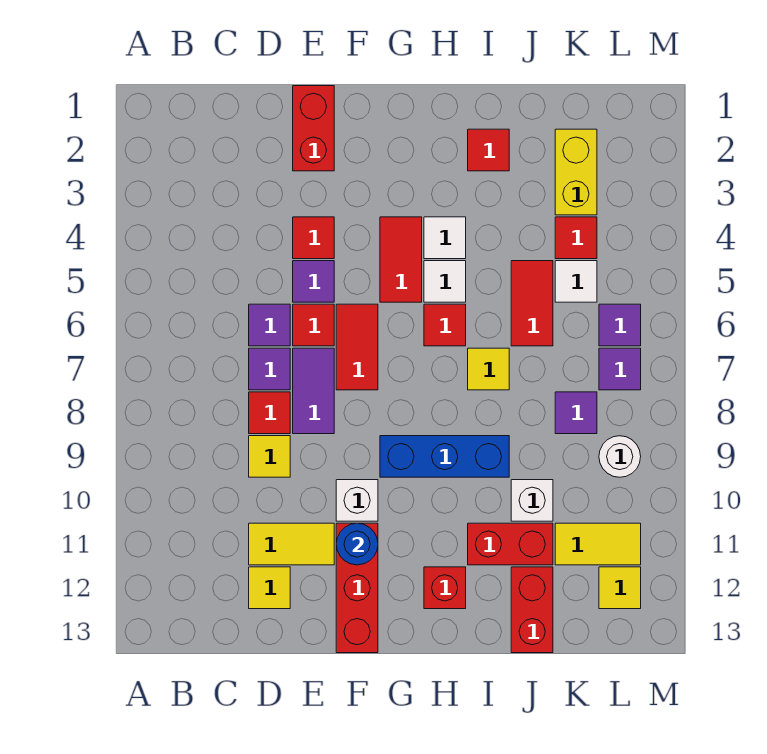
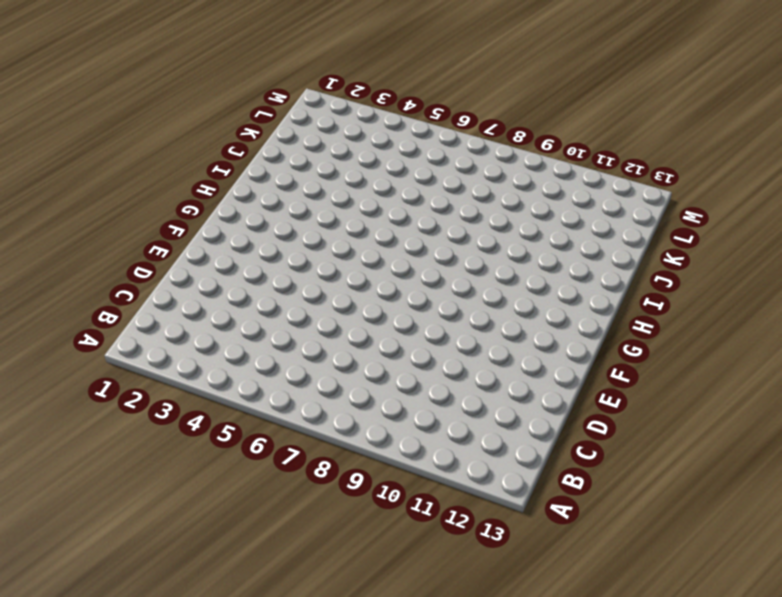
none -> purple 1x1 tile [249,304,290,346]
none -> purple 1x1 tile [249,348,290,390]
none -> red 1x1 tile [249,392,290,434]
none -> yellow 1x1 tile [249,436,290,477]

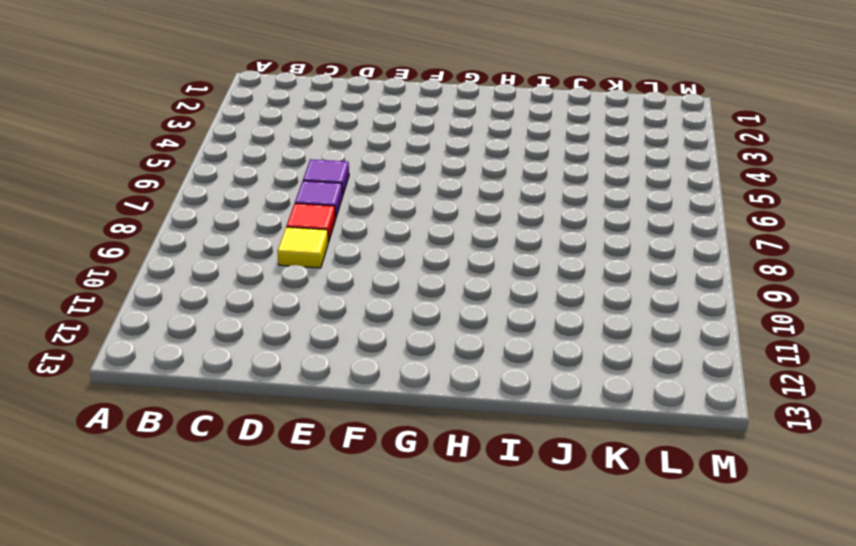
none -> yellow 1x2 tile [249,523,334,565]
none -> yellow 1x1 tile [249,567,290,609]
none -> red 1x2 brick [293,86,334,171]
none -> red 1x1 tile [293,217,334,259]

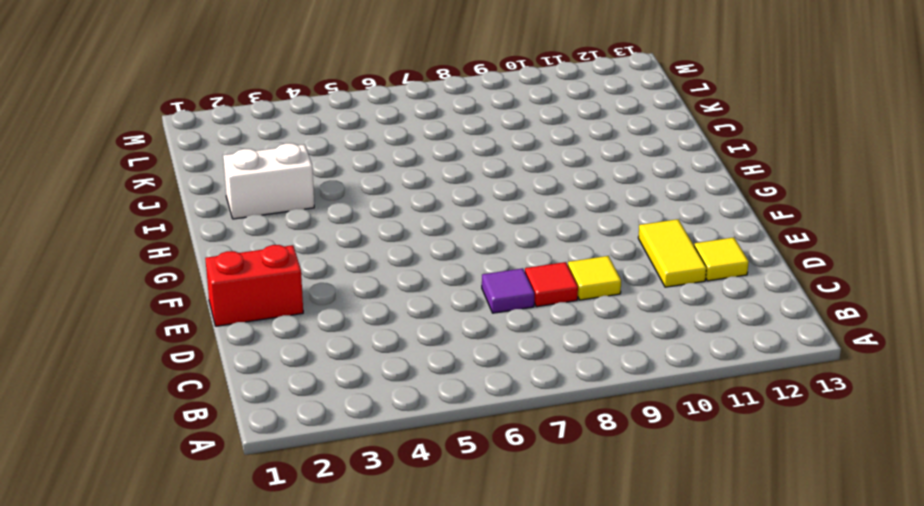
white 1x2 brick [223,143,314,219] -> red 1x1 tile [468,129,509,171]
none -> purple 1x1 tile [249,304,290,346]
none -> red 1x1 tile [293,217,334,259]
none -> purple 1x1 tile [293,261,334,302]
none -> red 1x1 tile [293,304,334,346]

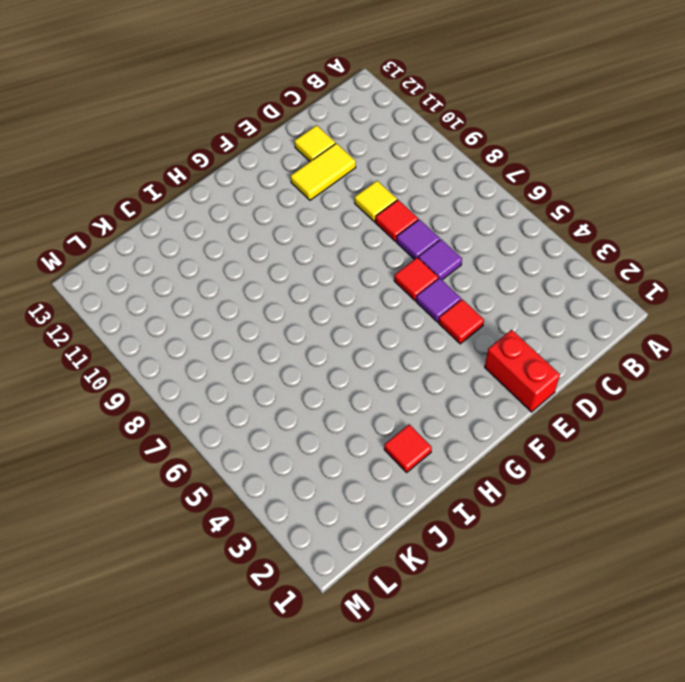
none -> purple 1x2 tile [293,348,334,434]
none -> red 1x2 tile [336,304,378,390]
none -> white 1x1 brick [336,480,378,521]
none -> red 1x3 brick [336,523,378,653]

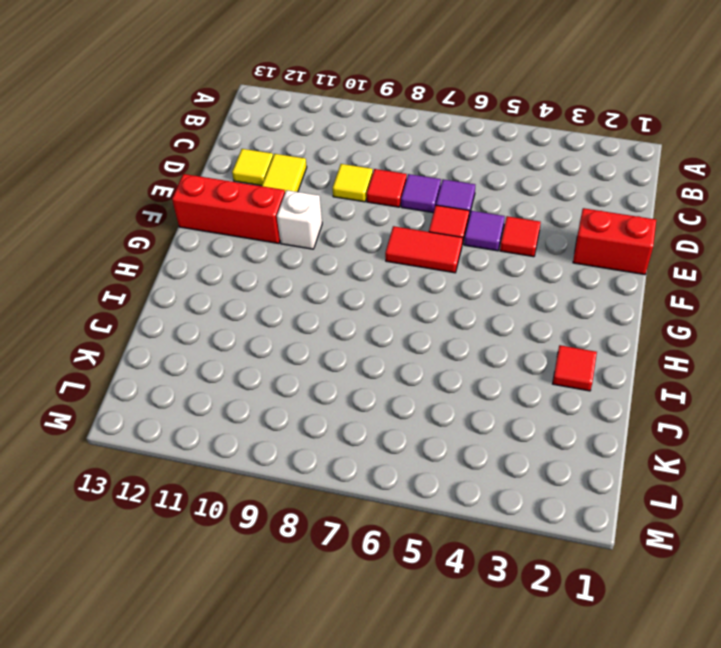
none -> purple 1x2 tile [293,348,334,434]
none -> red 1x2 tile [380,217,422,302]
none -> blue 1x3 brick [380,436,509,477]
none -> white 1x1 tile [424,217,466,259]

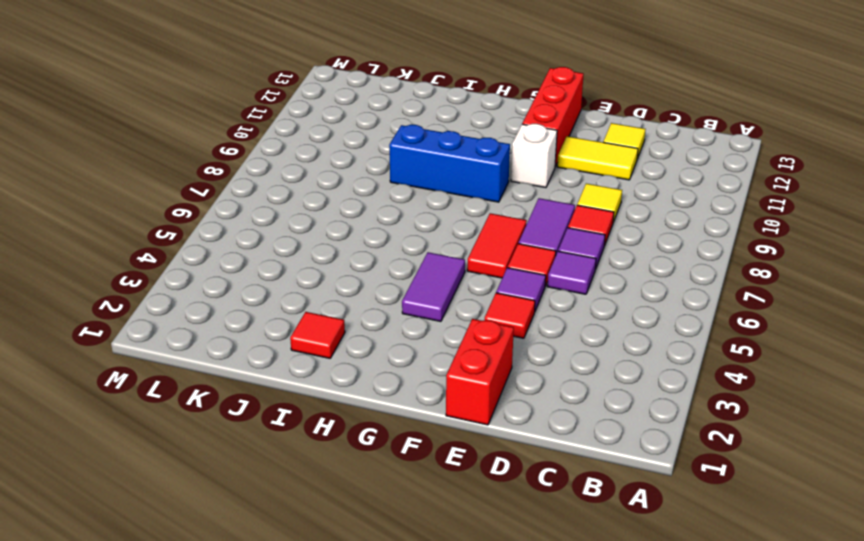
purple 1x2 tile [402,252,465,321] -> red 1x2 tile [380,217,422,302]
none -> white 1x1 tile [424,217,466,259]
none -> white 1x1 tile [424,261,466,302]
none -> red 1x1 tile [424,304,466,346]
none -> red 1x1 brick [424,567,466,609]

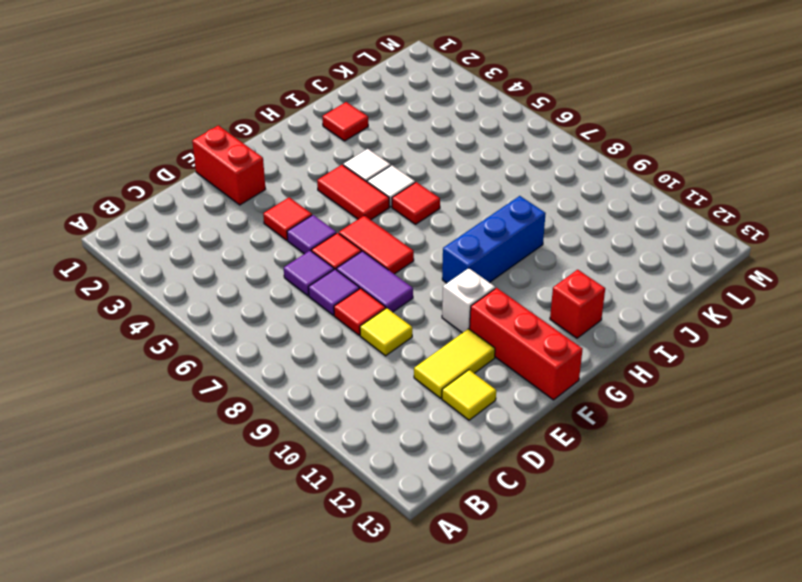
none -> yellow 1x1 tile [468,348,509,390]
none -> red 1x2 brick [468,523,553,565]
none -> red 1x2 tile [511,261,553,346]
none -> white 1x1 brick [511,480,553,521]

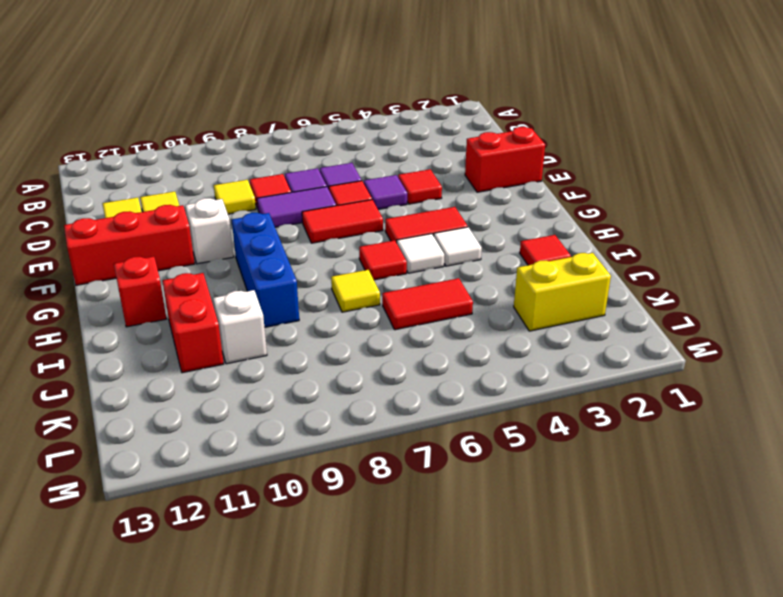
none -> red 1x2 brick [511,567,553,653]
none -> red 1x1 tile [555,217,597,259]
none -> white 1x1 tile [555,261,597,302]
none -> purple 1x1 tile [555,392,597,434]

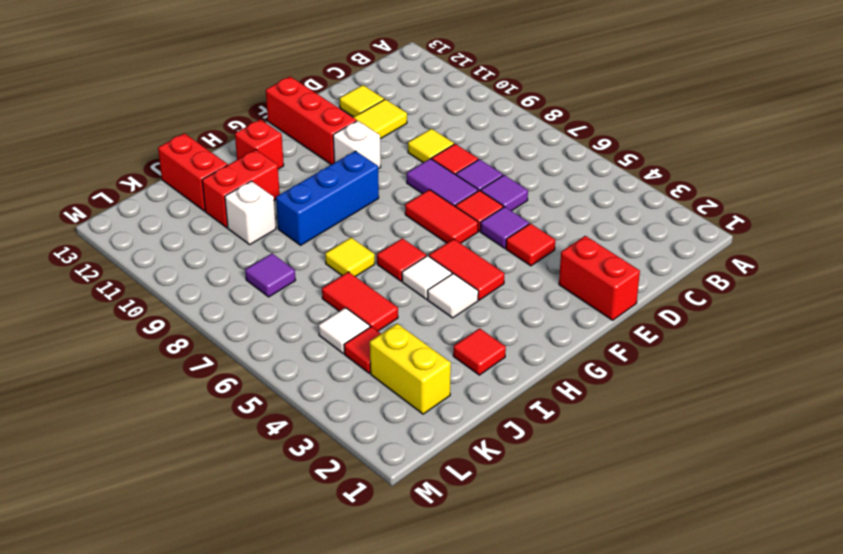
none -> yellow 1x2 tile [555,523,641,565]
none -> purple 1x1 tile [599,304,641,346]
none -> purple 1x1 tile [599,348,641,390]
none -> white 1x1 round brick [599,436,641,477]

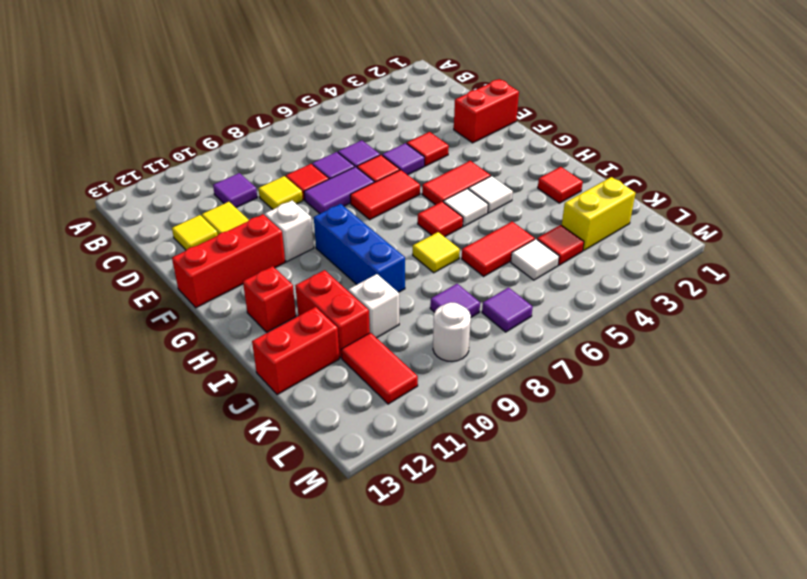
purple 1x1 tile [213,173,257,207] -> purple 1x1 tile moved to [599,304,641,346]
red 1x2 tile [341,333,418,404] -> yellow 1x2 tile [555,523,641,565]
none -> yellow 1x1 tile [599,567,641,609]
none -> blue 1x1 round brick [336,523,378,565]

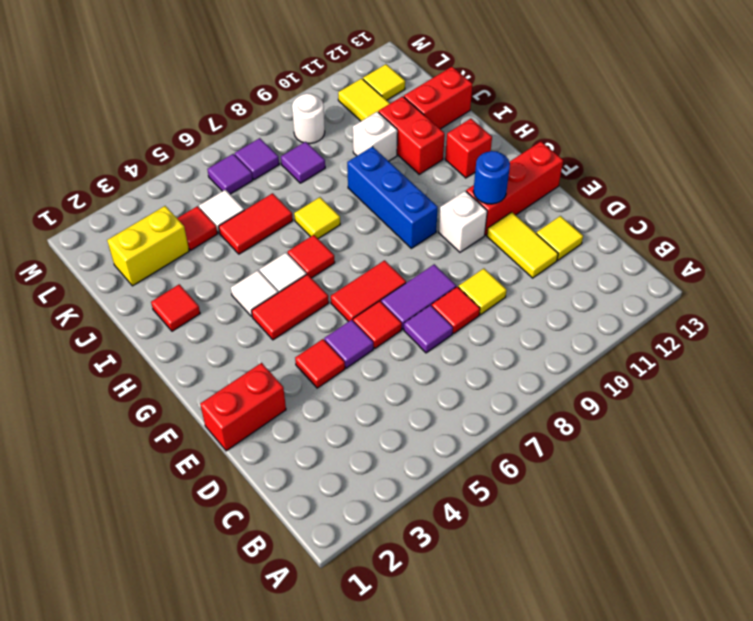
none -> purple 1x1 tile [249,304,290,346]

